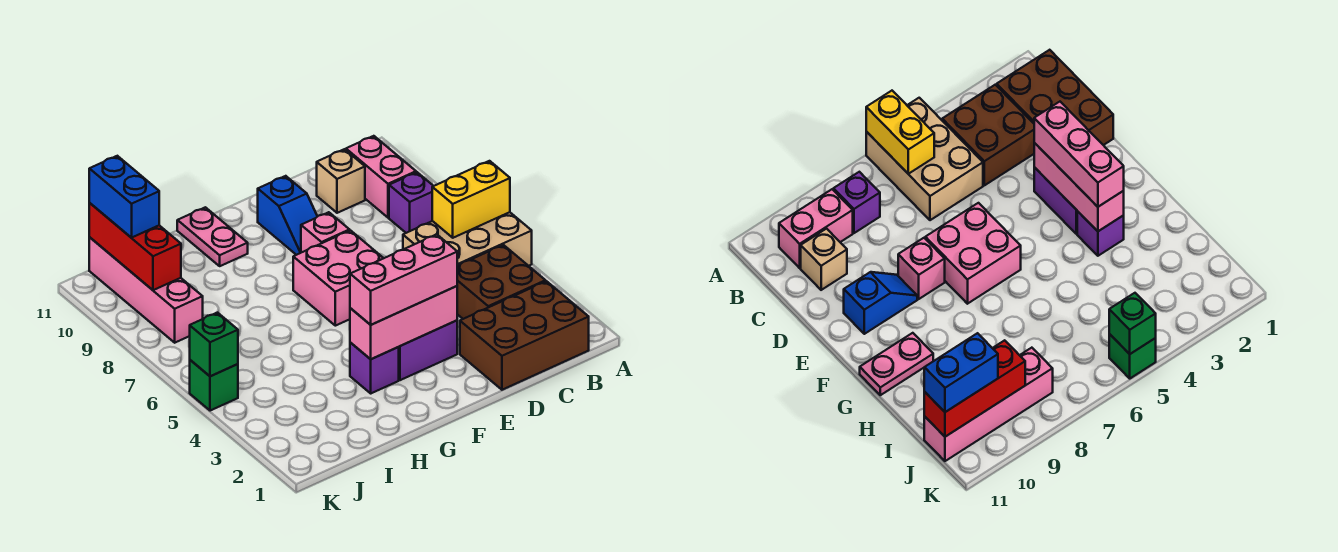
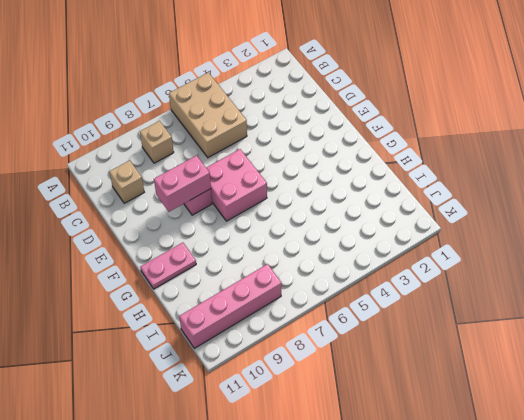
tan 1x1 brick [140,121,174,163] -> purple 1x1 brick [389,172,433,233]
pink 1x2 brick [154,156,211,212] -> pink 1x2 brick moved to [346,136,416,218]
none -> brown 2x3 brick [460,281,589,390]
none -> brown 2x2 brick [457,245,546,319]
none -> purple 1x2 brick [399,321,457,380]

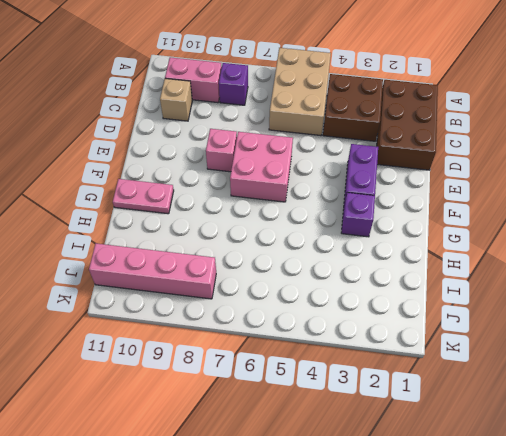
none -> blue 1x2 slope [258,176,318,255]
none -> green 1x1 brick [190,360,238,411]
none -> yellow 1x2 brick [432,161,510,238]

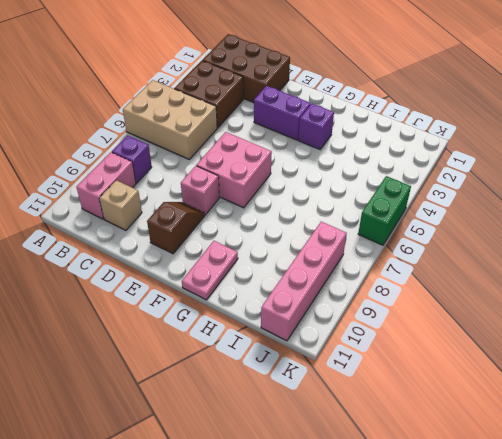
brown 1x2 slope [147,202,204,254] -> blue 1x2 slope [258,176,318,255]
green 1x2 brick [358,176,411,245] -> green 1x1 brick [190,360,238,411]
none -> yellow 1x2 brick [432,161,510,238]
none -> pink 1x3 brick [350,286,457,359]
none -> red 1x3 brick [89,203,181,290]

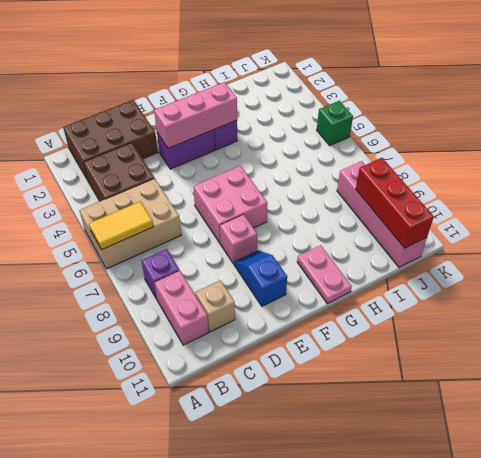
yellow 1x2 tile [89,201,153,250] -> yellow 1x2 brick [432,161,510,238]
none -> green 1x1 brick [190,313,238,376]
none -> pink 1x3 brick [350,234,457,325]
none -> blue 1x2 brick [89,156,159,238]

